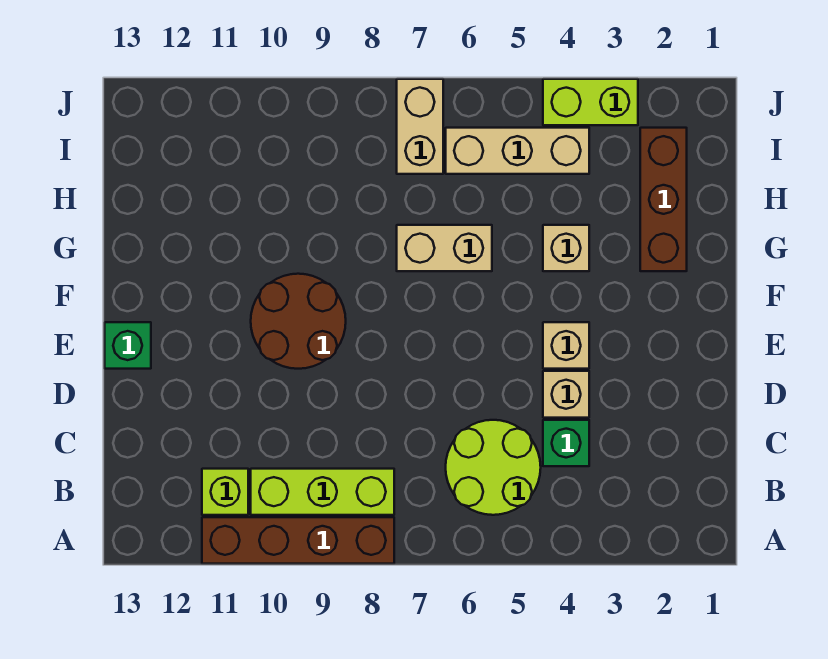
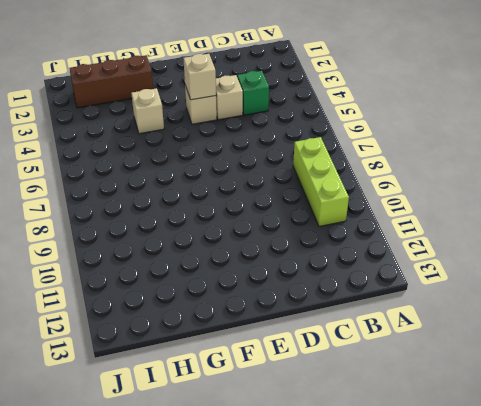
tan 1x1 brick [184,54,216,100] -> none
none -> brown 1x4 brick [202,517,394,564]
none -> lime 2x2 round brick [446,420,541,515]
none -> lime 1x1 brick [202,469,248,515]

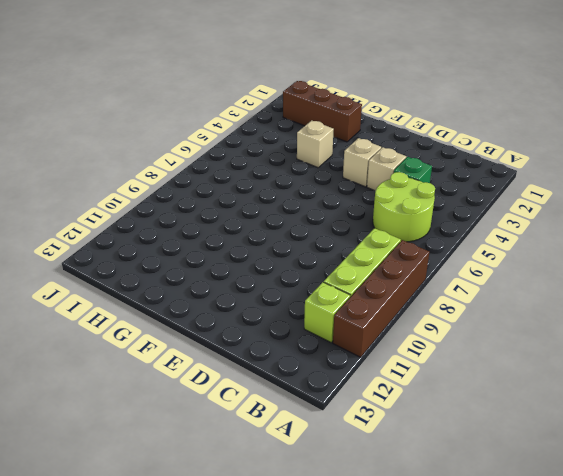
none -> brown 2x2 round brick [251,274,346,369]
none -> green 1x1 brick [105,322,151,369]
none -> tan 1x2 brick [397,225,492,271]

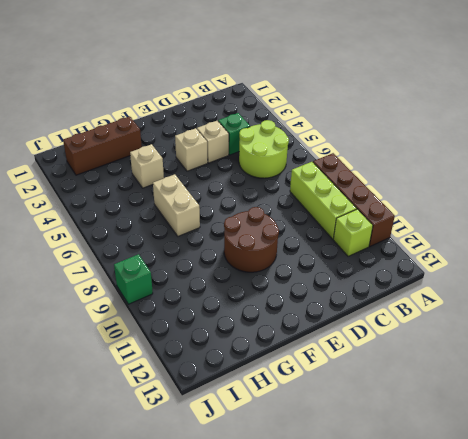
green 1x1 brick [114,254,153,304] -> green 1x1 brick moved to [105,322,151,369]
none -> tan 1x3 brick [446,128,589,174]
none -> tan 1x2 brick [397,79,443,174]
none -> lime 1x2 brick [543,79,638,125]

